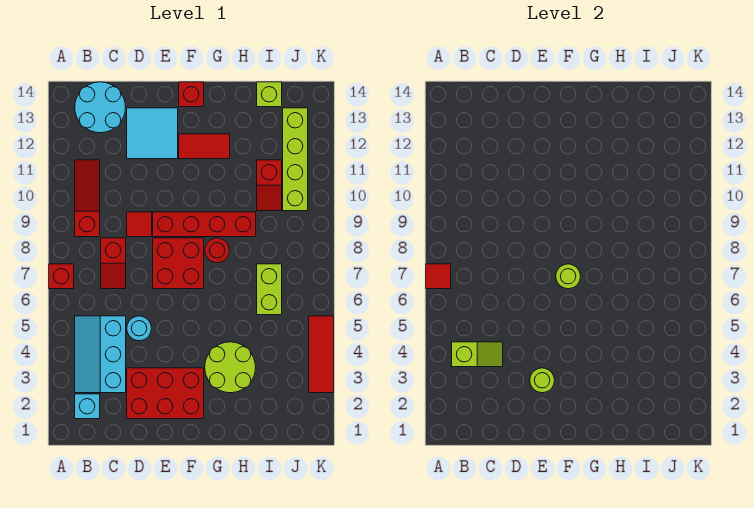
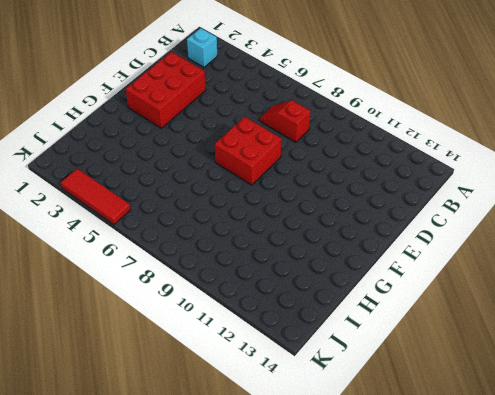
none -> red 1x1 brick [49,264,74,289]
none -> cyan 2x3 slope [75,316,126,393]
none -> red 1x3 slope [75,160,100,237]

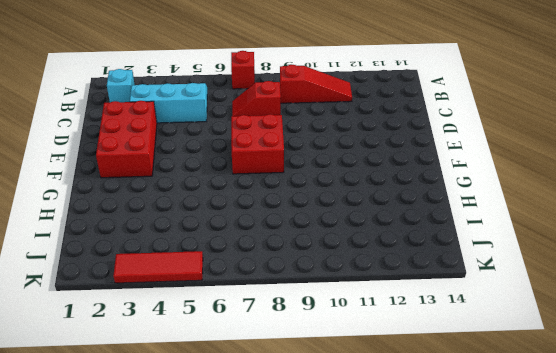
none -> cyan 2x2 round brick [75,82,126,133]
none -> cyan 1x1 round brick [127,316,152,341]
none -> red 1x1 tile [127,212,152,237]

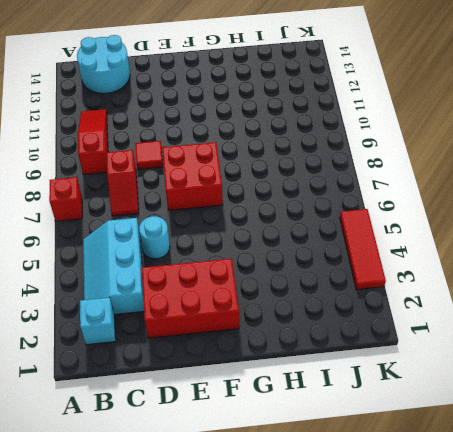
none -> cyan 2x2 tile [127,108,178,159]
none -> red 1x4 brick [153,212,256,237]
none -> red 1x2 tile [179,134,230,159]

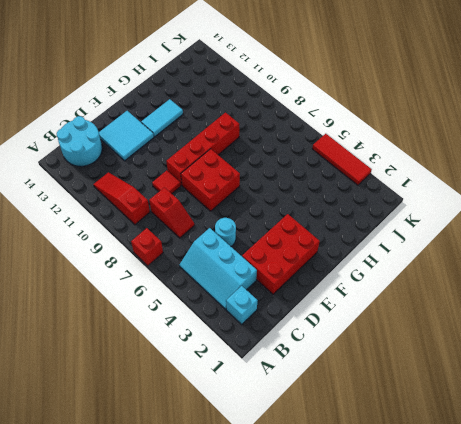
cyan 1x2 tile [141,99,183,137] -> red 1x2 tile [179,134,230,159]
none -> red 1x1 brick [179,82,204,107]
none -> lime 2x2 round brick [205,342,256,393]
none -> red 1x1 round brick [205,238,230,263]

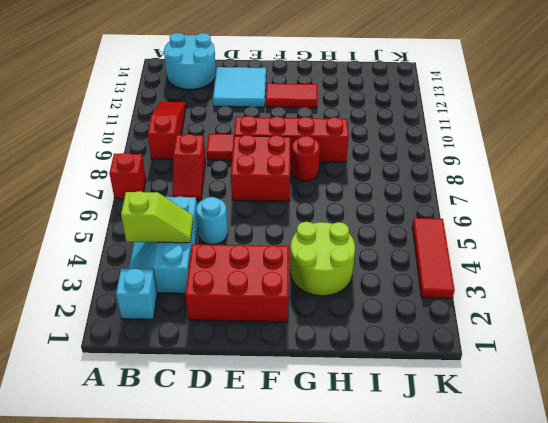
none -> red 1x1 brick [179,82,204,107]
none -> lime 1x2 brick [257,264,282,315]
none -> red 1x2 slope [257,160,282,211]

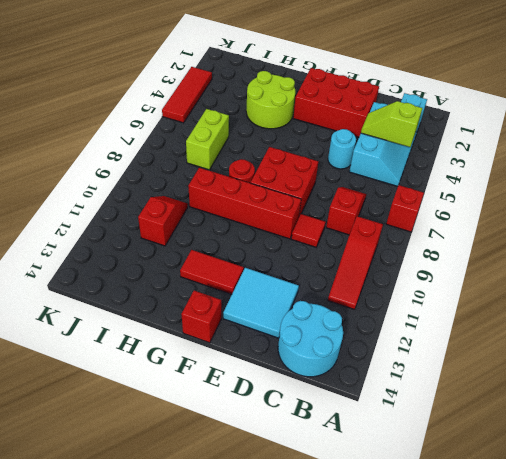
none -> lime 1x1 brick [257,82,282,107]
none -> lime 1x4 brick [283,108,308,211]
none -> red 1x1 tile [426,264,451,289]

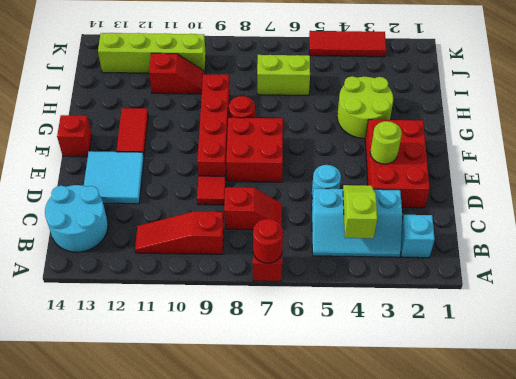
red 1x1 round brick [253,219,283,263] -> red 1x1 tile [426,264,451,289]
none -> lime 1x1 brick [257,82,282,107]
none -> lime 1x1 round brick [556,264,581,289]

